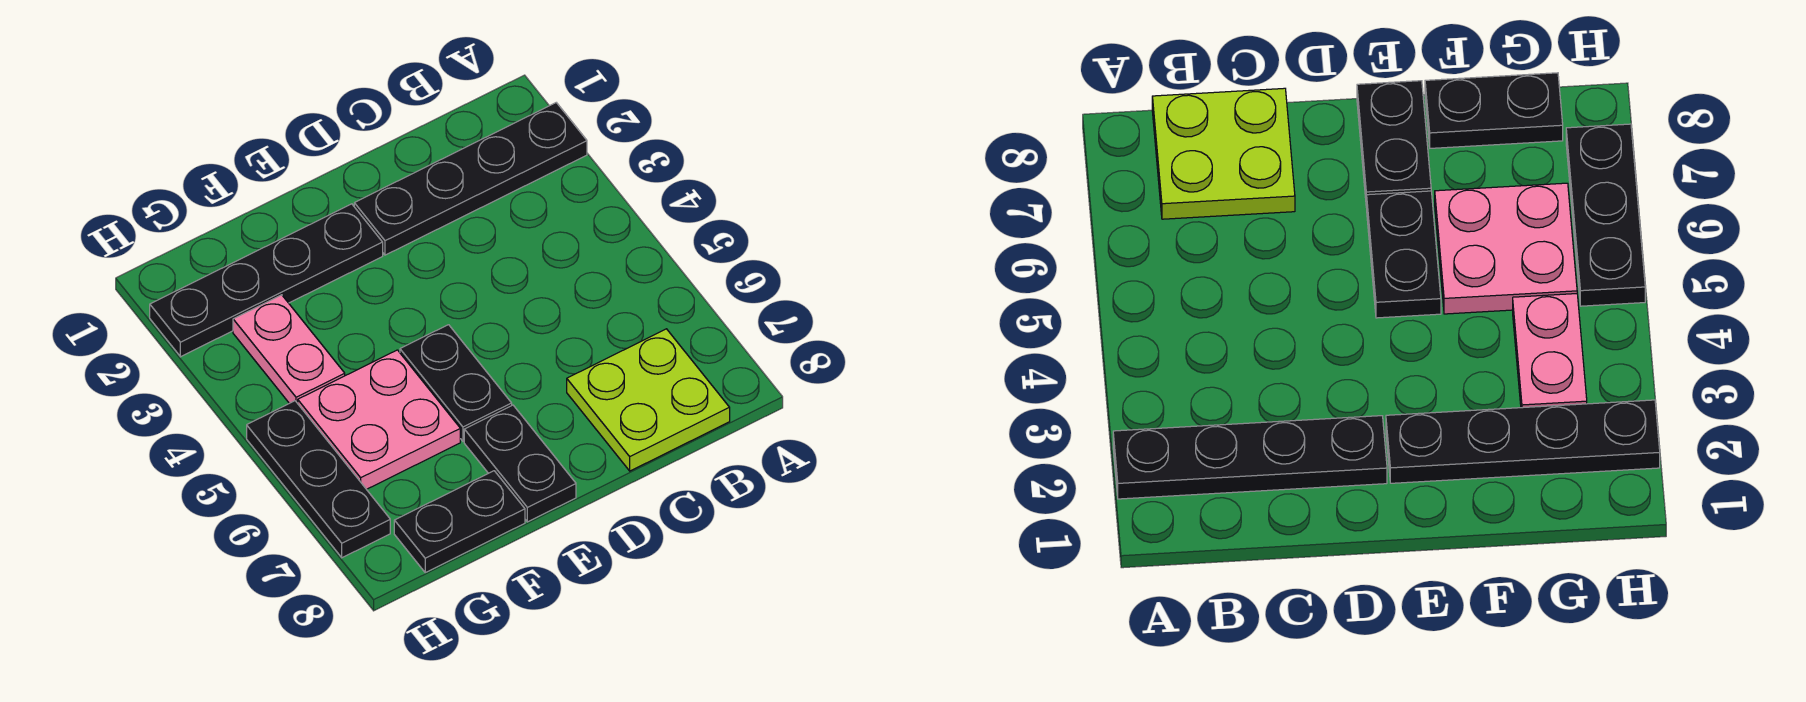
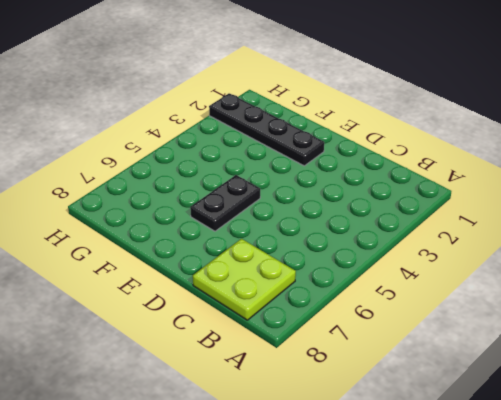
none -> black 1x4 plate [354,103,587,255]
none -> black 1x2 plate [464,405,576,522]

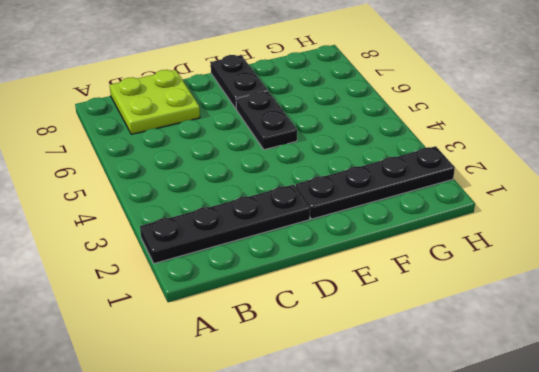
none -> pink 2x2 plate [298,350,460,489]
none -> black 1x2 plate [394,471,525,572]

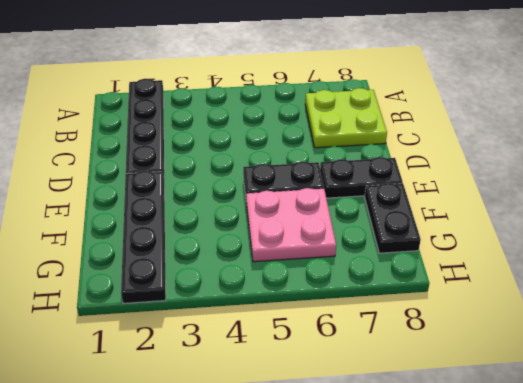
none -> pink 1x2 plate [233,295,345,403]
none -> black 1x3 plate [247,401,390,558]

